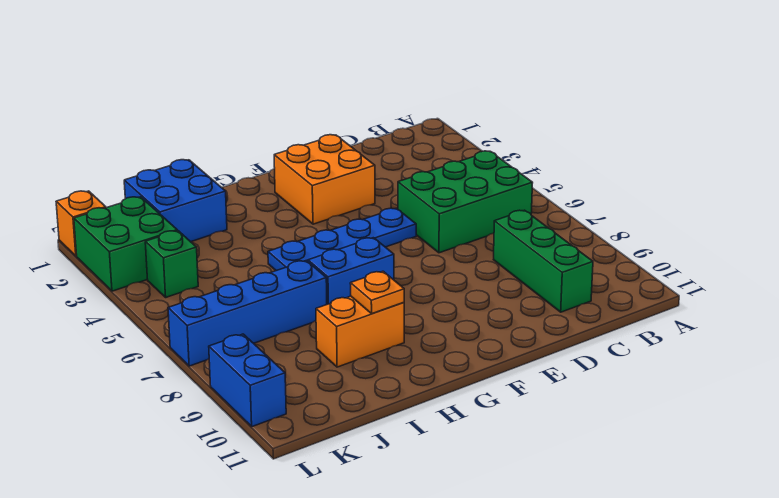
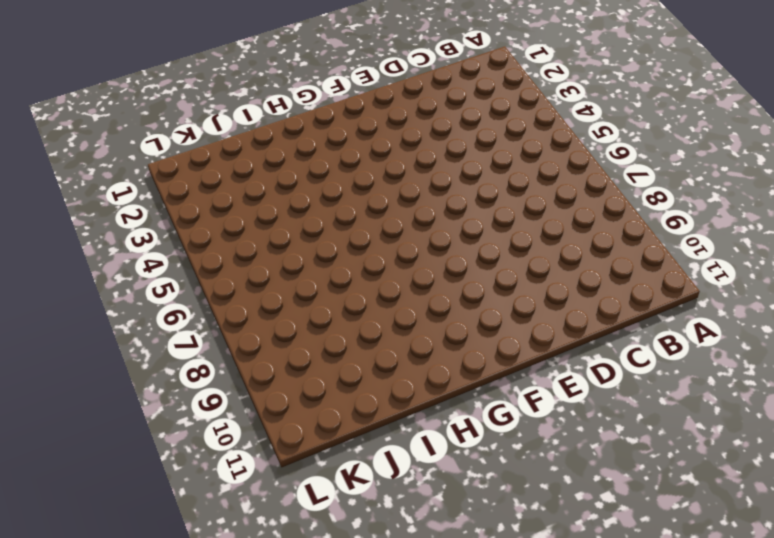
none -> green 2x3 brick [398,151,533,253]
none -> green 1x3 brick [493,210,593,312]
none -> orange 2x2 brick [274,135,375,224]

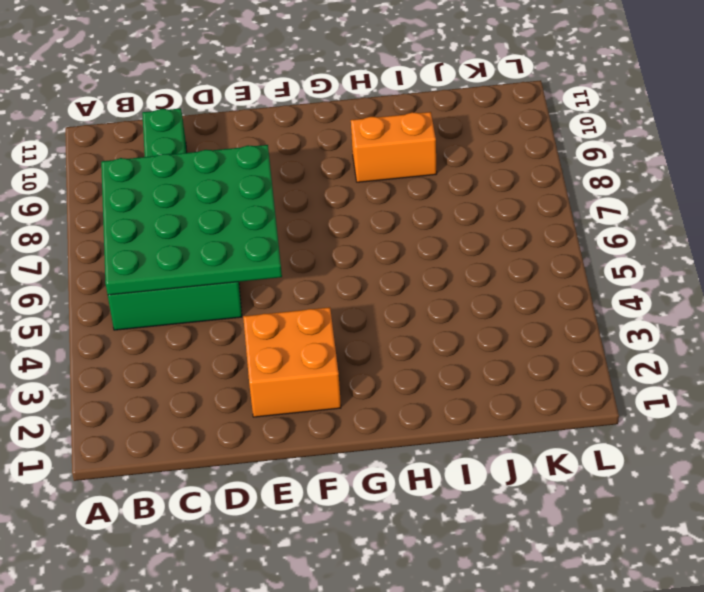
green 4x4 plate [101,145,282,295] -> none
none -> blue 1x4 plate [268,208,416,271]
none -> blue 1x2 brick [308,238,394,304]
none -> blue 2x2 brick [124,160,227,242]

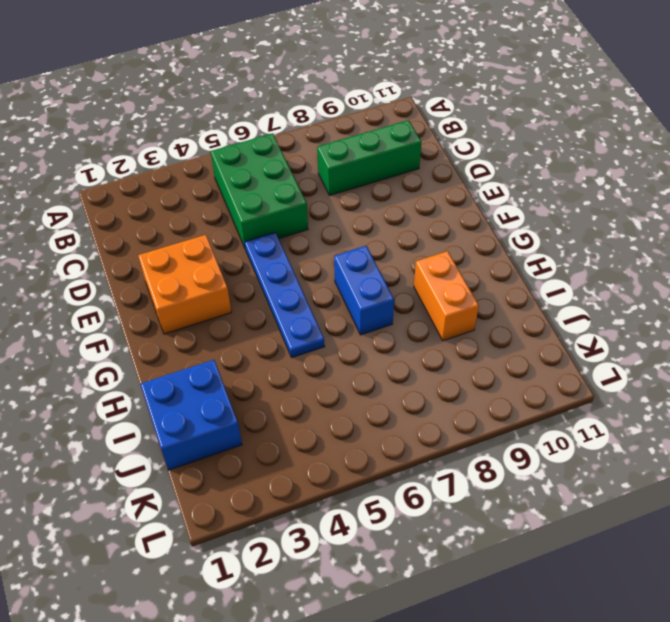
none -> blue 1x4 brick [168,260,327,366]
none -> green 2x2 brick [74,197,177,291]
none -> green 1x1 brick [145,231,198,297]

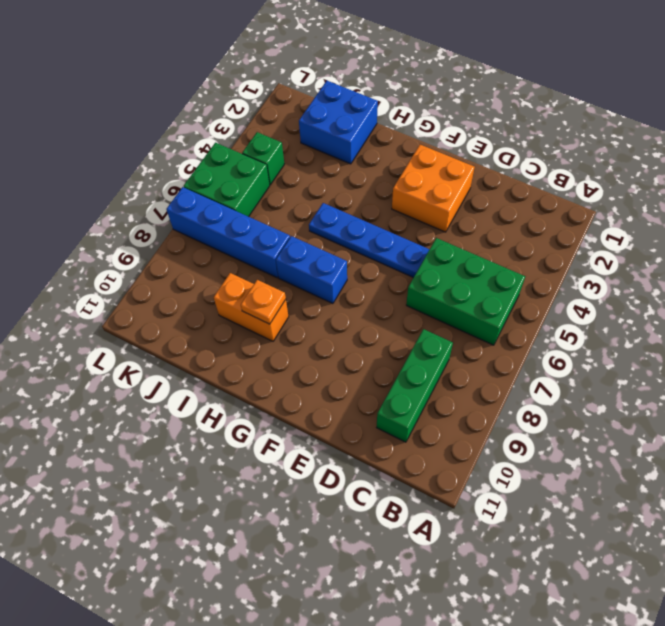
green 2x2 brick [184,143,270,217] -> green 2x2 brick moved to [74,197,177,291]
none -> orange 1x1 brick [56,191,106,256]
none -> blue 1x2 brick [209,334,286,427]

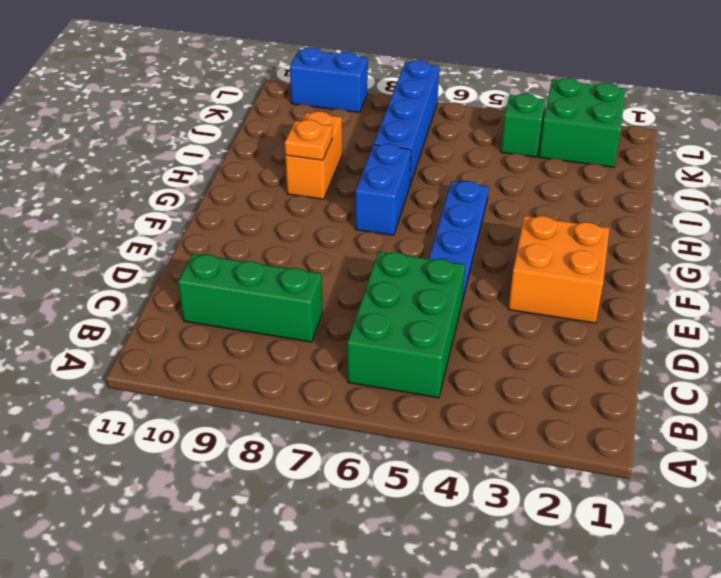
none -> blue 2x2 brick [124,160,227,242]
none -> orange 1x1 brick [56,191,106,256]

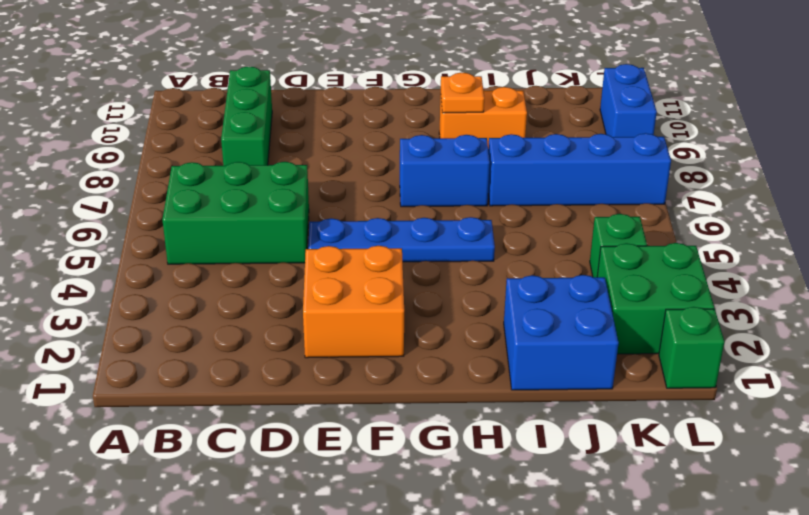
green 1x1 brick [659,307,724,388] -> orange 1x1 brick [56,191,106,256]

